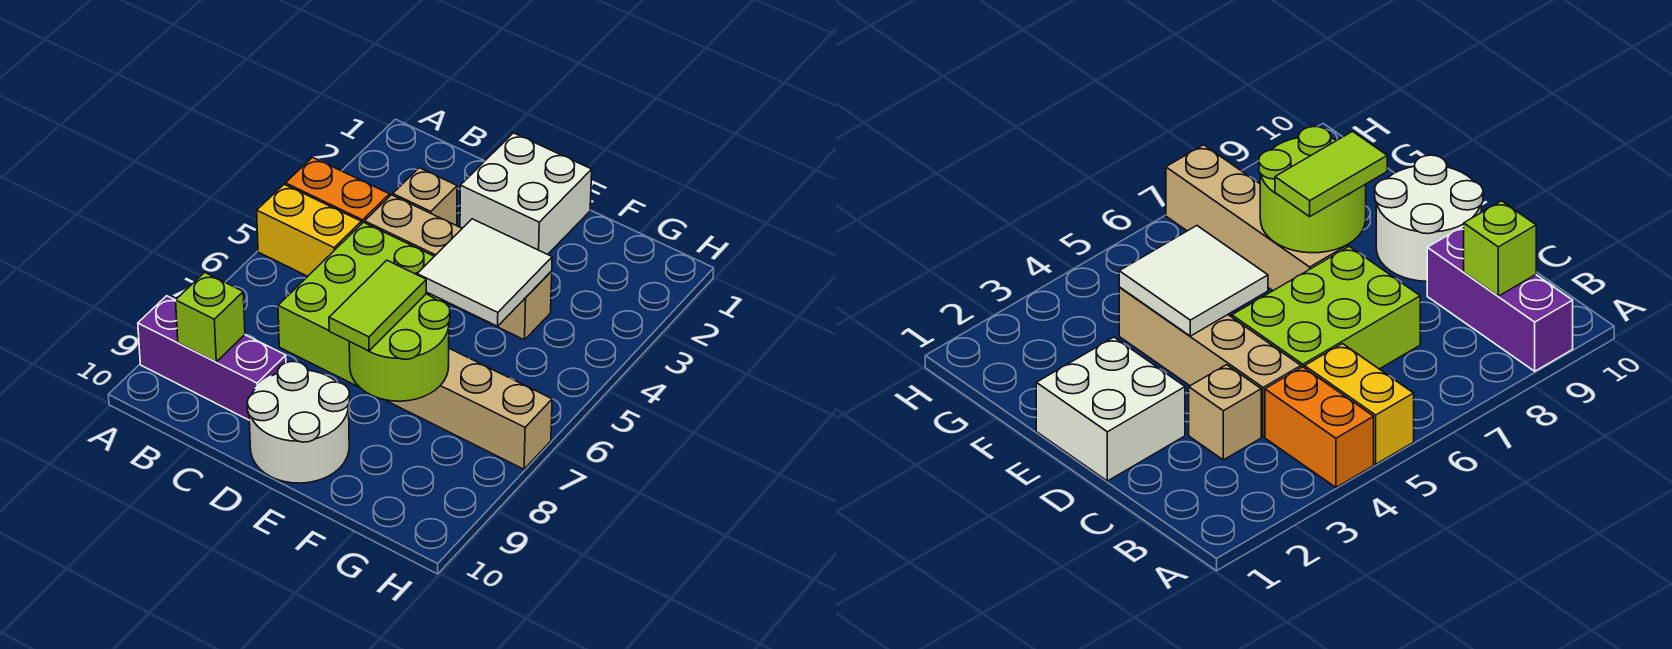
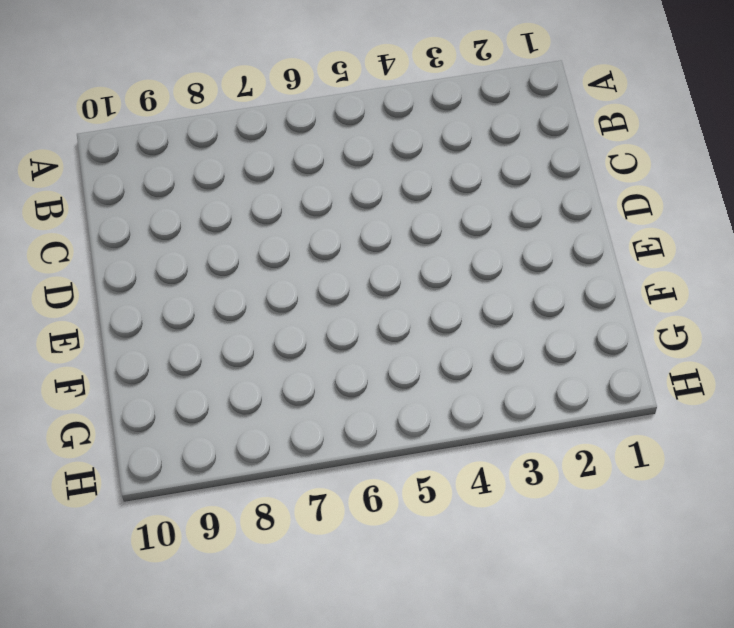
none -> orange 1x2 brick [285,157,390,224]
none -> yellow 1x2 brick [257,184,361,276]
none -> purple 1x3 brick [138,296,286,420]

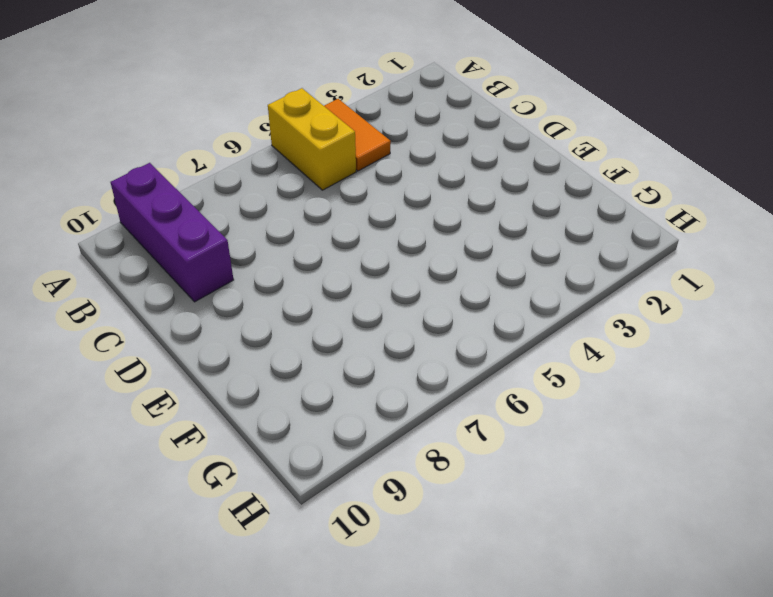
orange 1x2 tile [324,99,391,171] -> orange 1x2 brick [285,157,390,224]
none -> tan 1x1 brick [393,168,457,226]
none -> tan 1x4 brick [365,195,552,340]
none -> lime 2x3 brick [278,222,442,386]

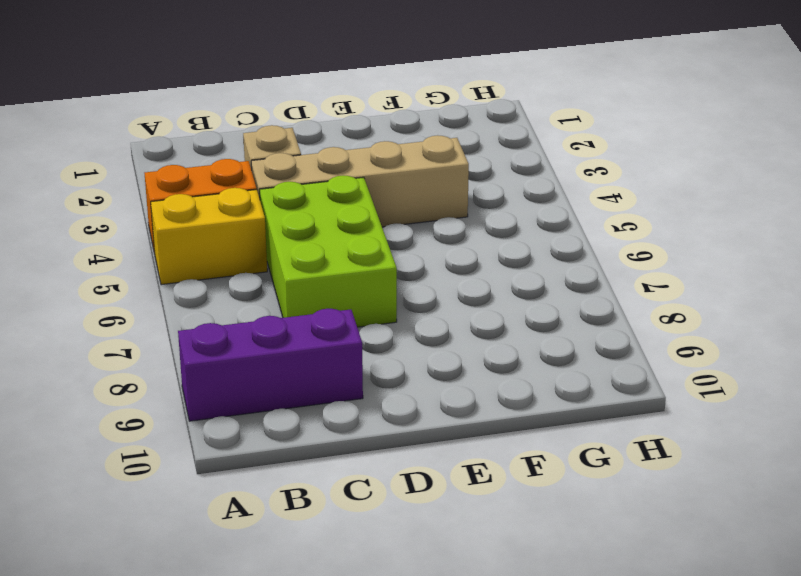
none -> white 2x2 brick [460,133,592,254]
none -> white 2x2 round brick [247,362,350,483]
none -> tan 1x4 brick [386,349,552,469]

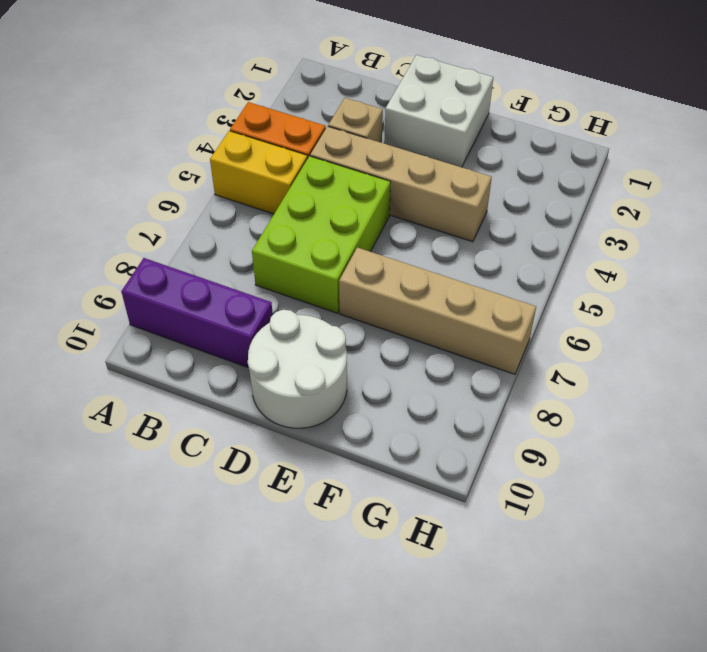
none -> lime 1x1 brick [176,272,245,362]
none -> white 2x2 tile [417,219,552,326]
none -> lime 2x2 round brick [349,294,450,401]

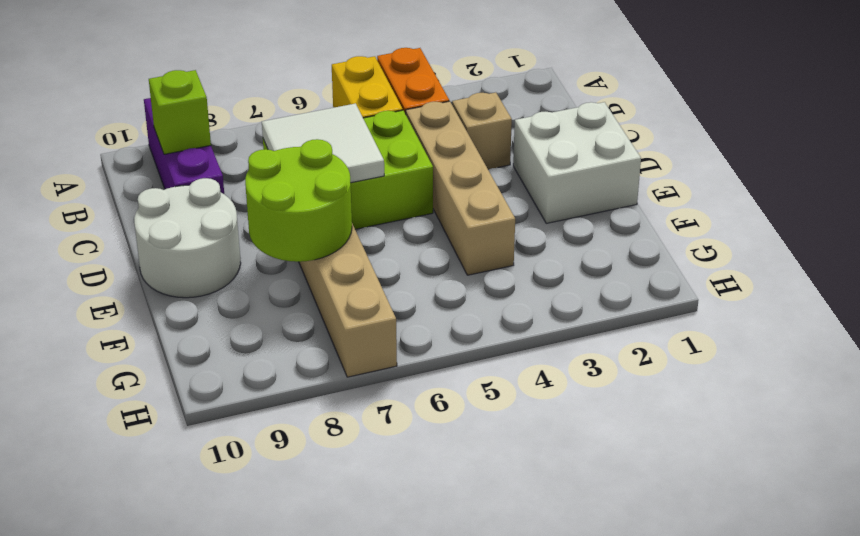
white 2x2 tile [262,103,384,183] -> white 2x2 tile moved to [417,219,552,326]
none -> lime 1x2 tile [329,260,426,351]

